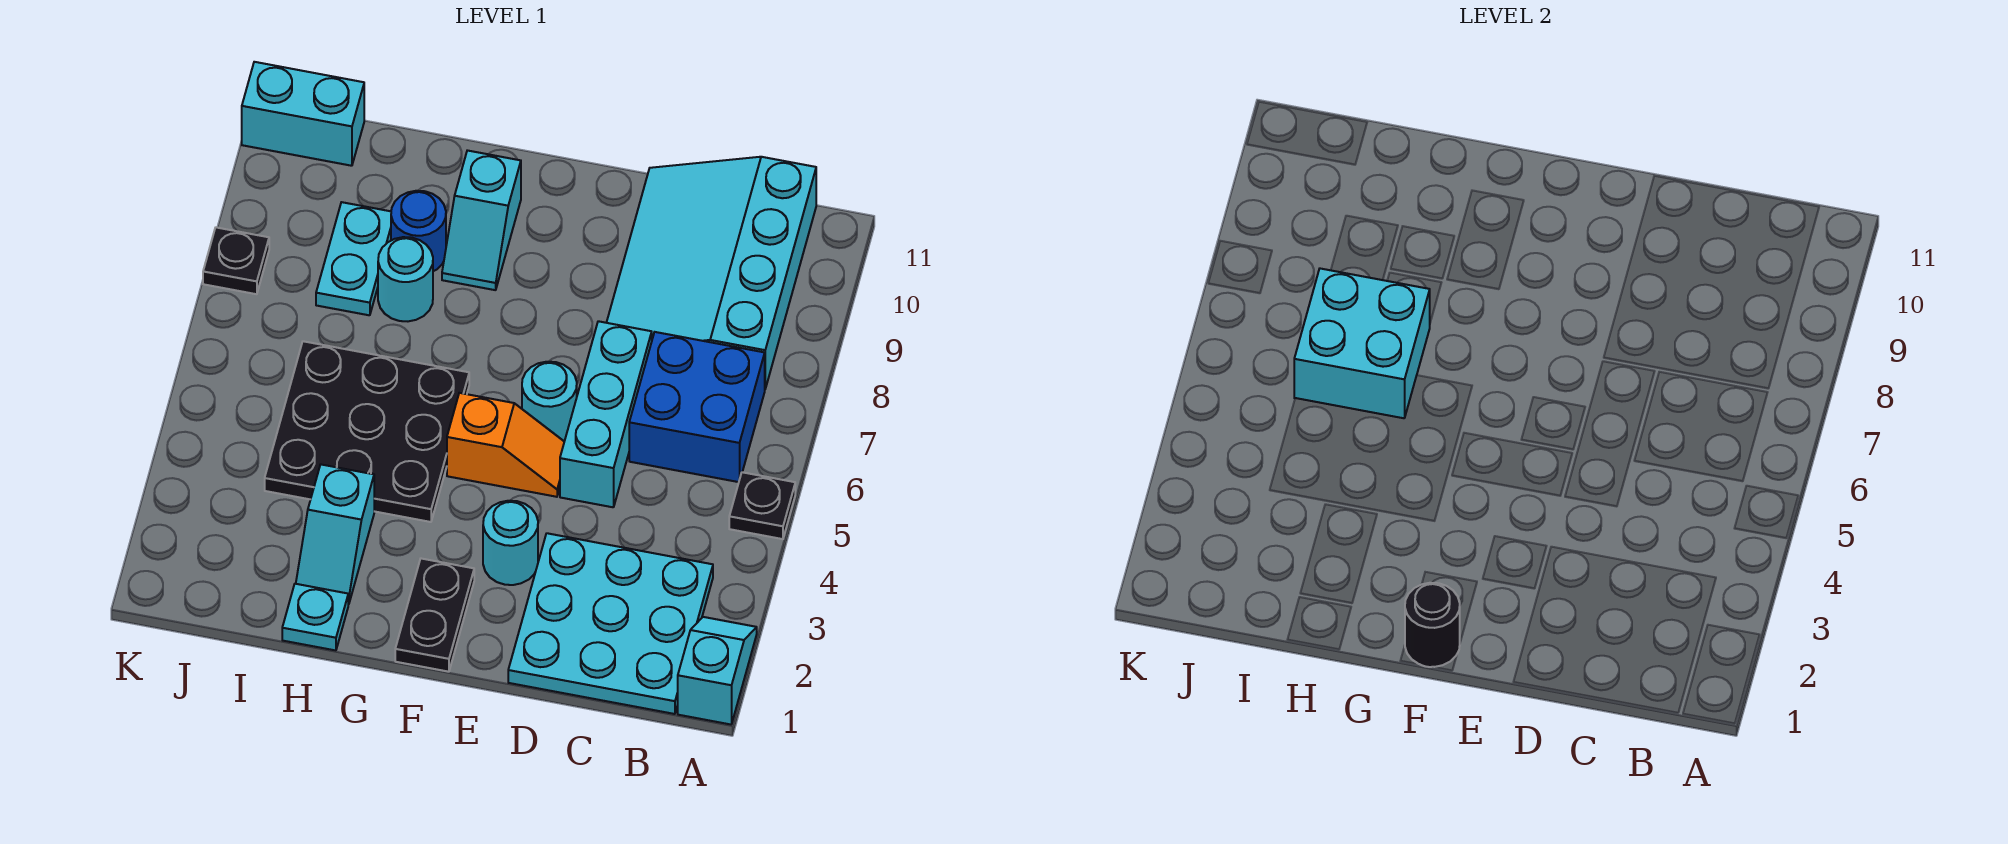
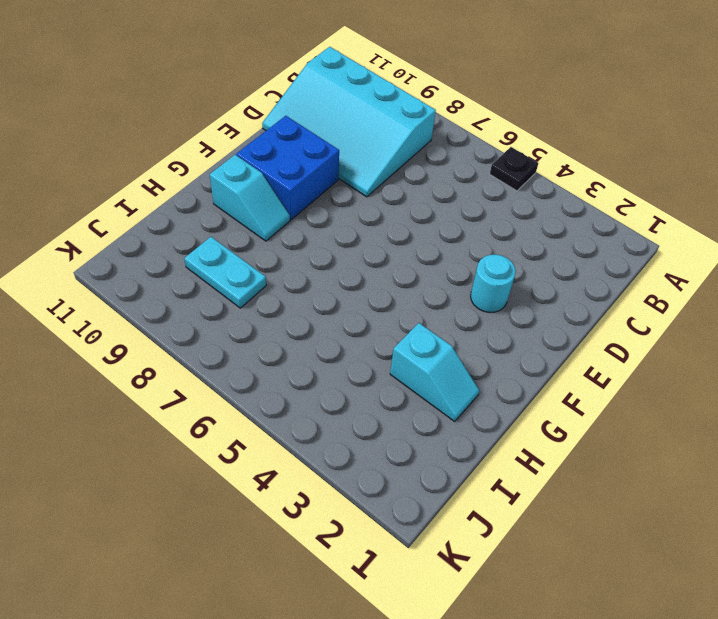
blue 2x2 brick [236,116,339,219] -> blue 2x2 brick moved to [629,332,765,482]
none -> cyan 1x2 slope [678,617,757,724]
none -> cyan 3x3 plate [508,533,713,714]
none -> cyan 1x3 brick [560,321,652,507]

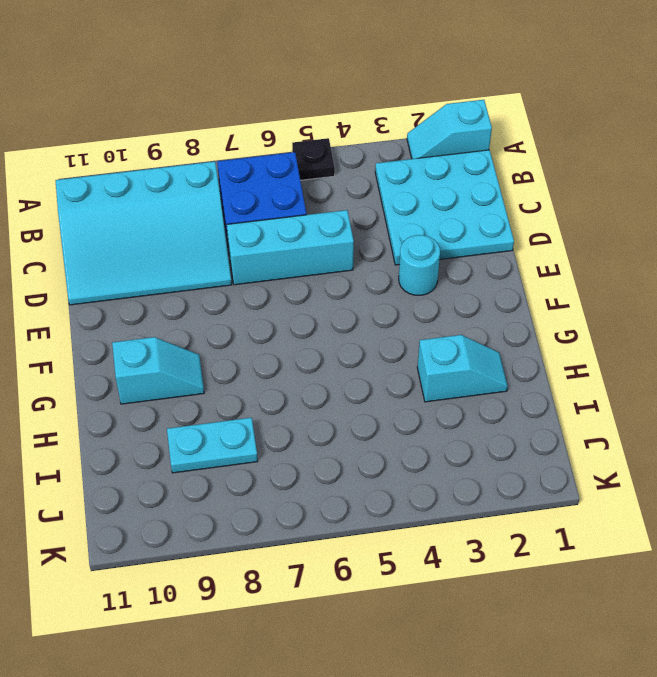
none -> orange 1x2 slope [447,393,564,497]
none -> cyan 1x1 round brick [522,362,577,441]
none -> black 1x2 plate [395,559,474,672]

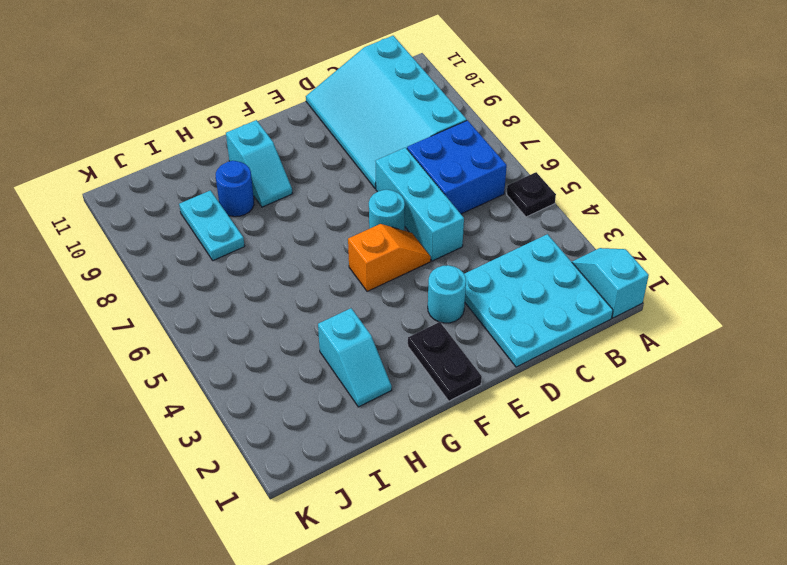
none -> black 3x3 plate [265,341,469,522]
none -> cyan 1x1 plate [282,584,348,650]
none -> cyan 1x1 round brick [378,237,433,321]

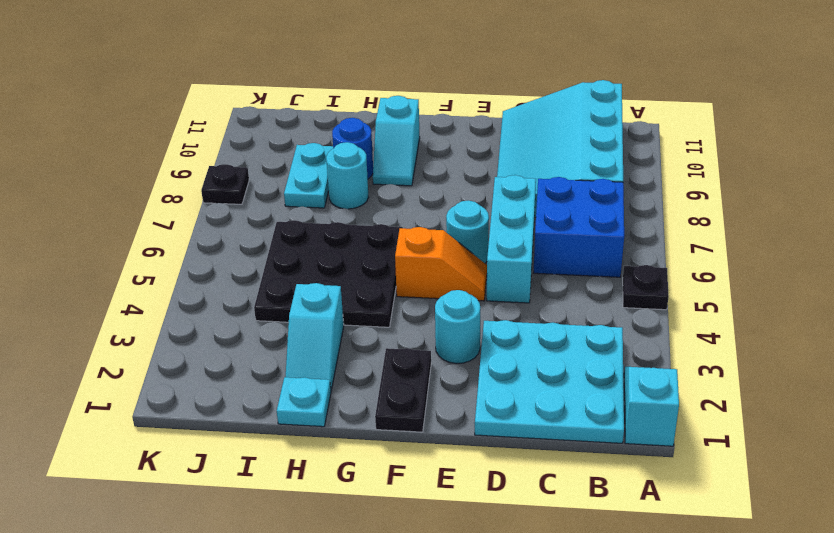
none -> cyan 1x2 brick [242,62,364,166]
none -> black 1x1 round brick [1405,583,1460,667]
none -> cyan 2x2 brick [1294,269,1430,418]

